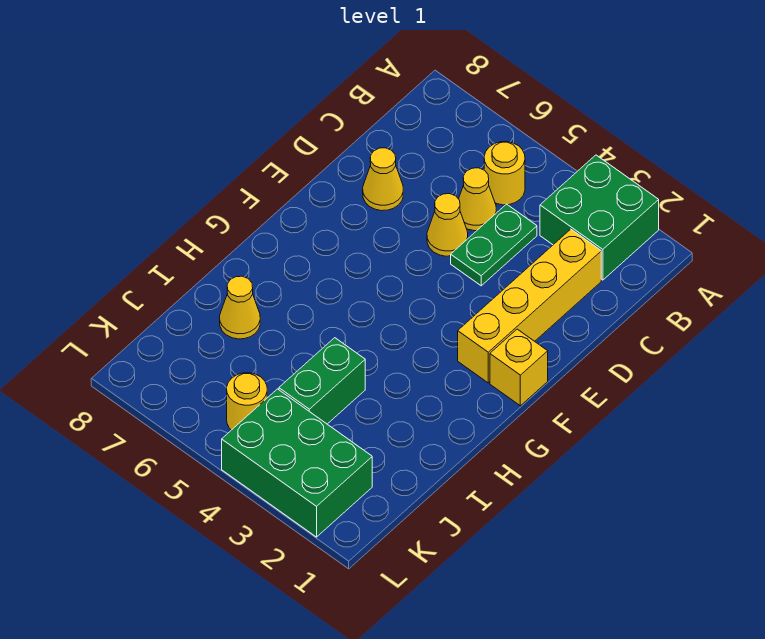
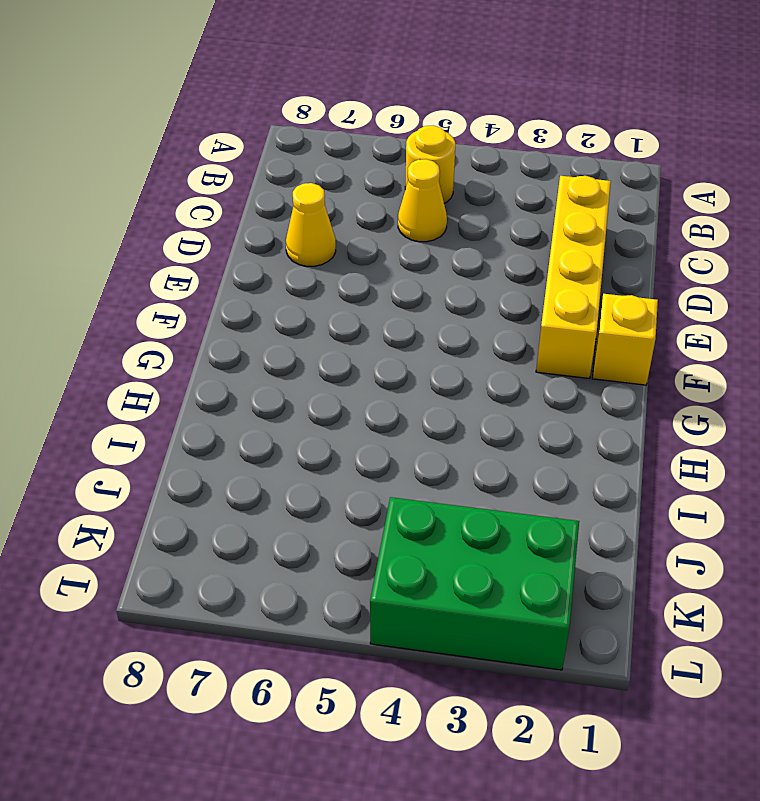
none -> green 2x2 brick [540,155,659,280]
none -> green 1x2 plate [451,204,537,286]
none -> yellow 1x1 cone [427,194,468,256]

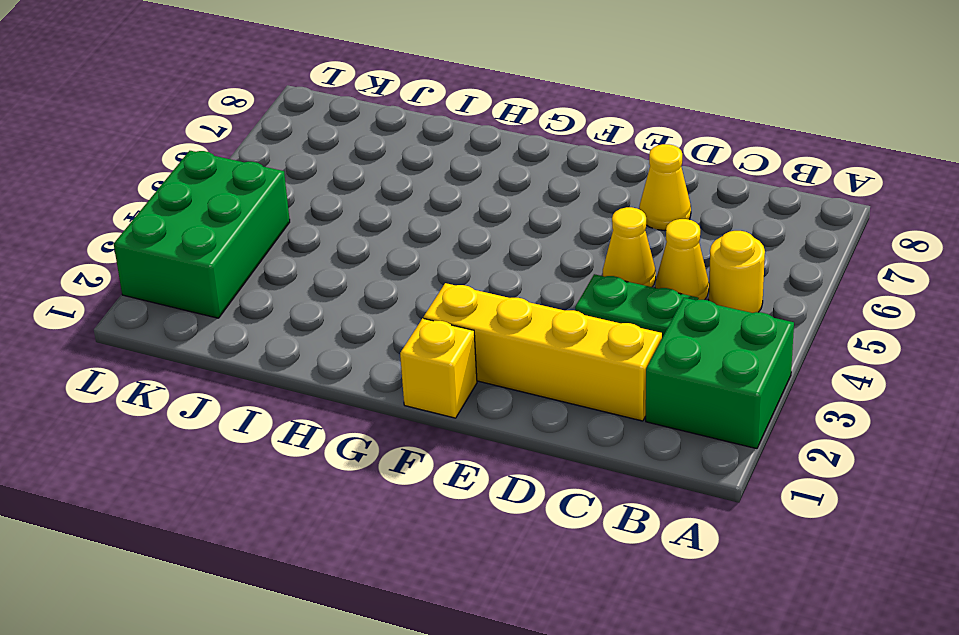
none -> green 1x2 brick [279,338,365,424]
none -> yellow 1x1 cone [220,276,260,339]
none -> yellow 1x1 round brick [227,373,267,430]

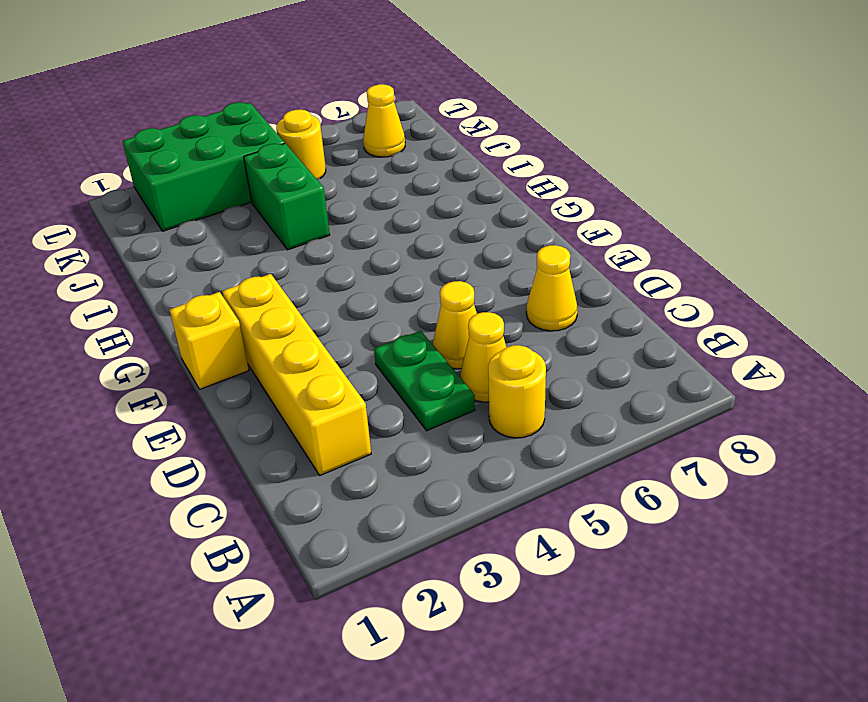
yellow 1x1 cone [363,84,405,157] -> yellow 1x1 cone moved to [220,276,260,339]
none -> green 2x2 brick [540,155,659,280]

